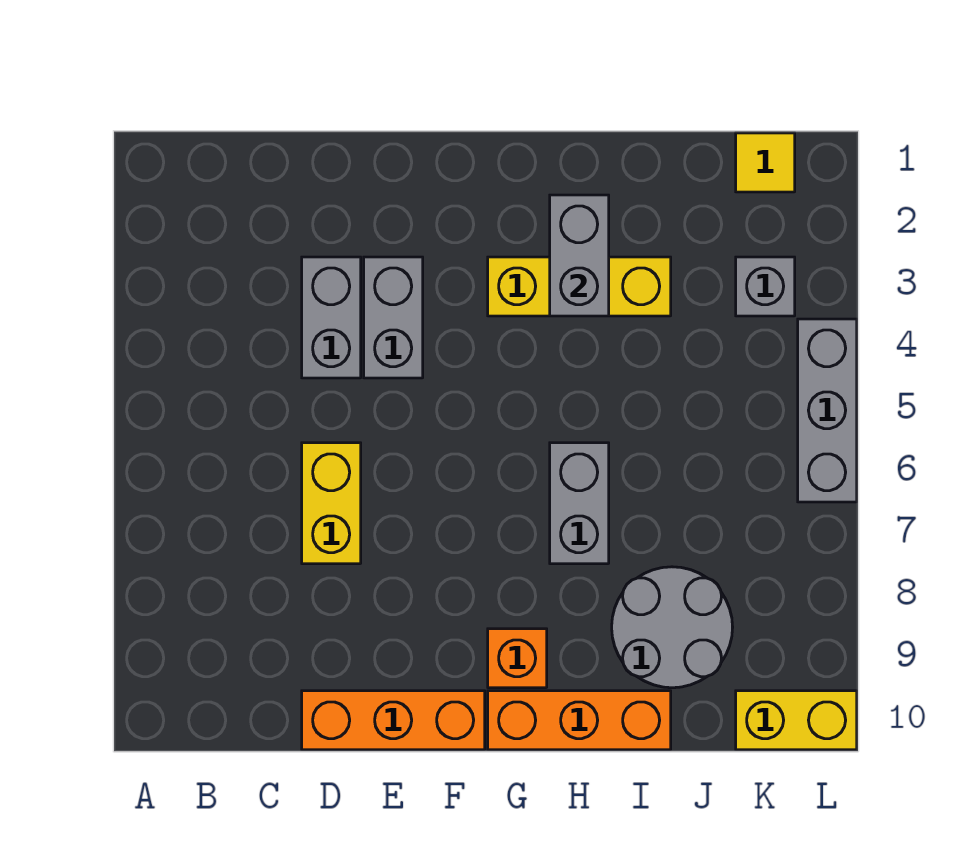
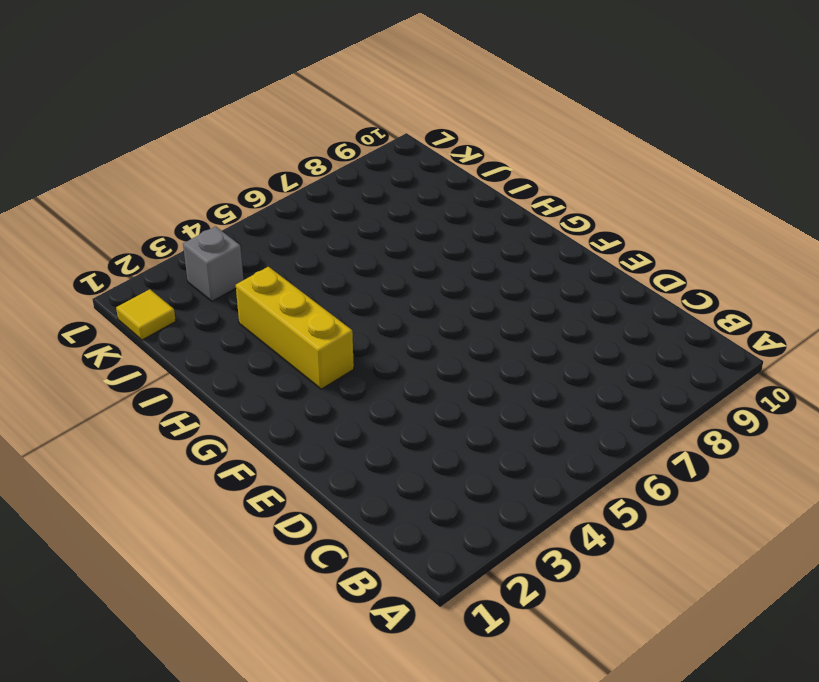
none -> grey 1x2 brick [302,257,361,378]
none -> yellow 1x2 brick [302,443,361,564]
none -> orange 1x3 brick [302,691,485,750]

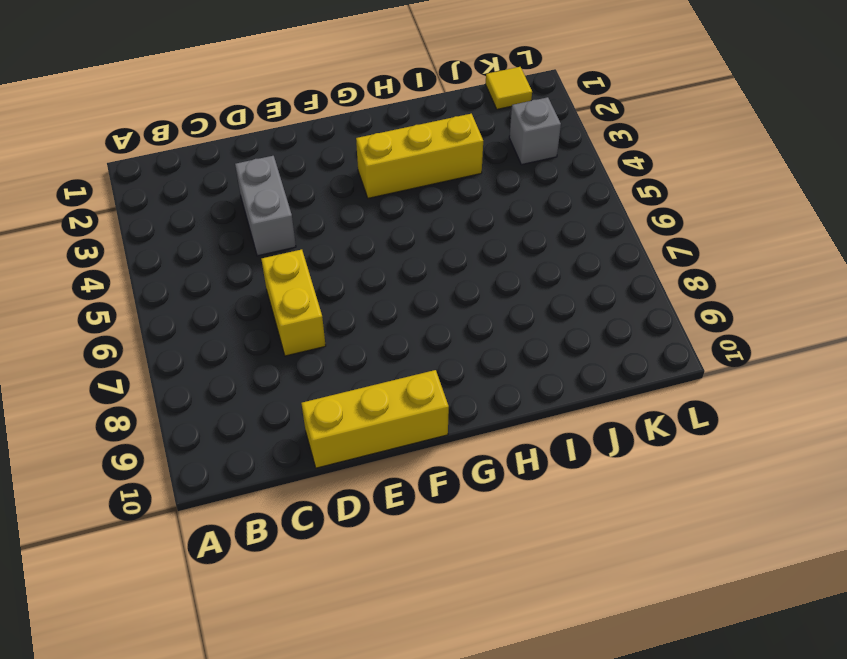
yellow 1x3 brick [301,370,449,468] -> orange 1x3 brick [302,691,485,750]
none -> grey 1x2 brick [364,257,423,378]
none -> orange 1x1 brick [488,629,547,688]
none -> orange 1x3 brick [488,691,671,750]

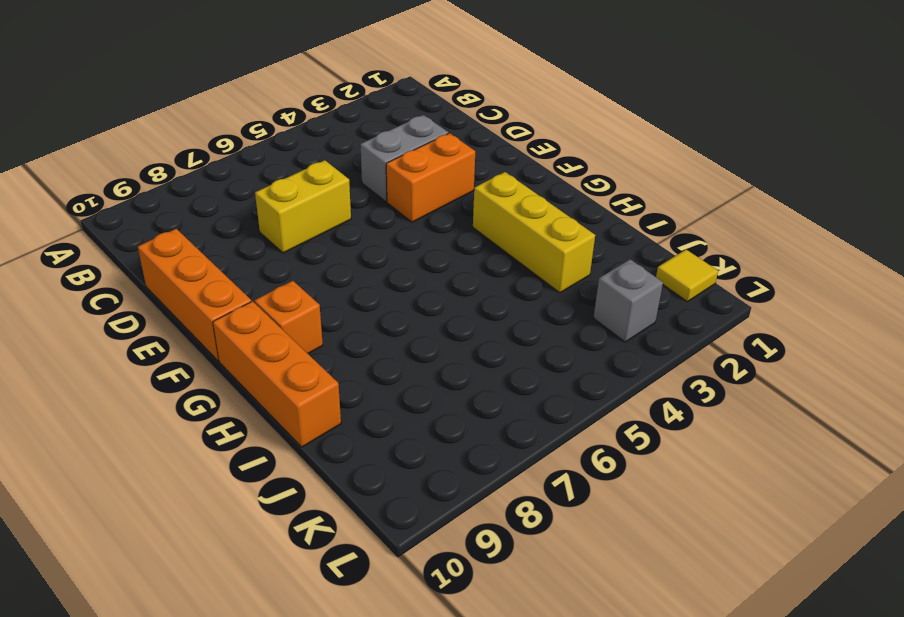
orange 1x2 brick [386,133,475,222] -> grey 1x2 brick [364,257,423,378]
none -> grey 1x2 brick [550,443,609,564]
none -> grey 2x2 round brick [612,567,733,688]
none -> yellow 1x2 brick [736,691,857,750]

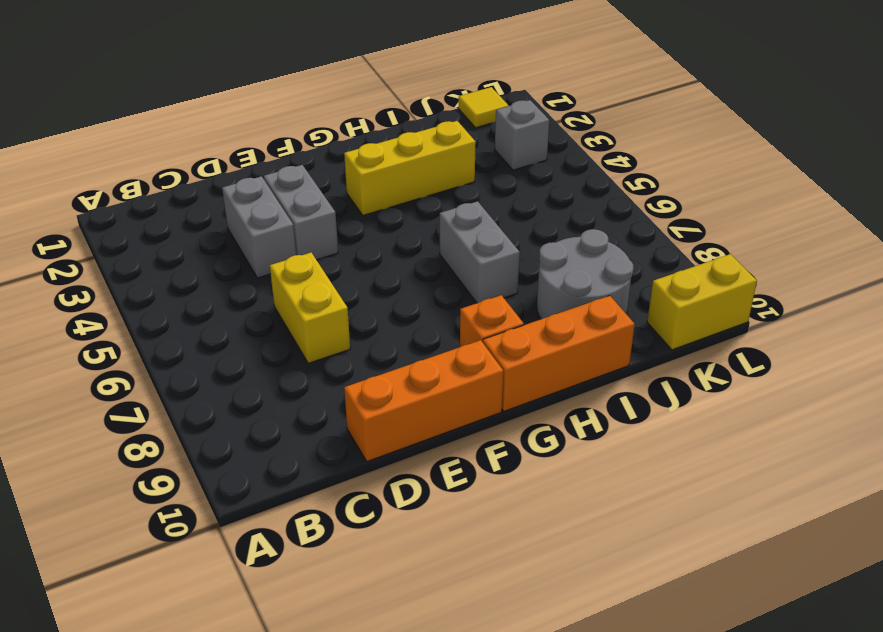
none -> grey 1x3 brick [798,319,857,502]
none -> grey 1x2 brick [550,195,609,316]

